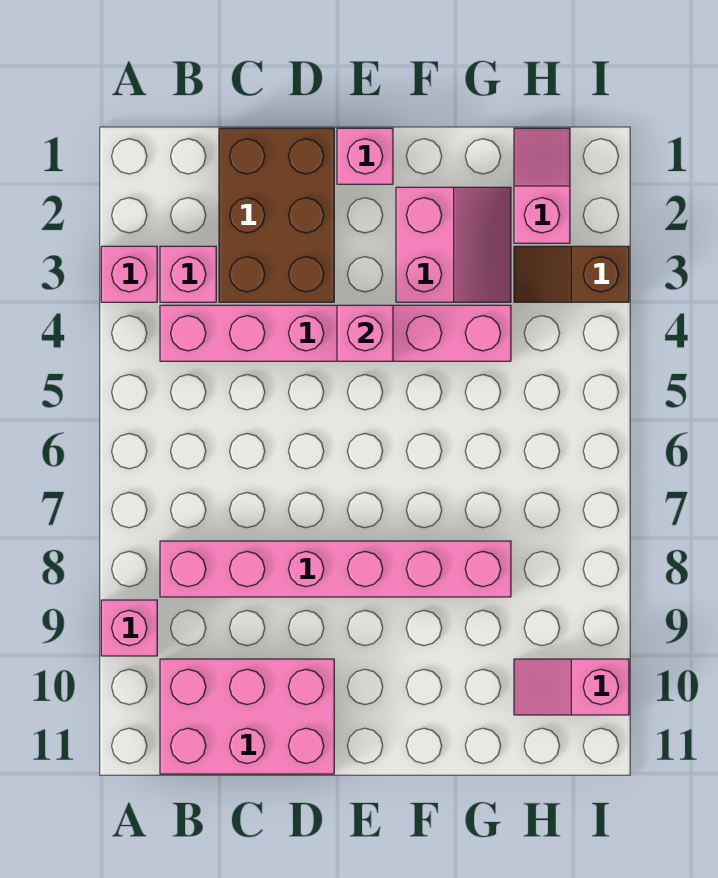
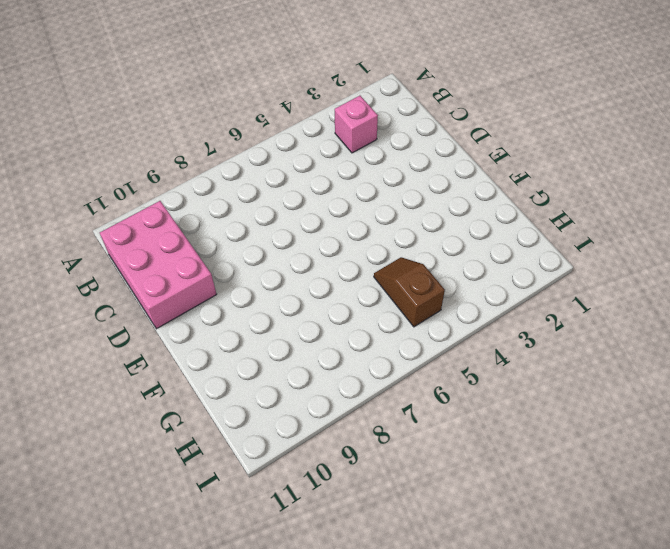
brown 1x2 slope [374,257,445,327] -> brown 1x2 slope moved to [514,246,629,302]
none -> pink 1x1 brick [101,246,157,302]
none -> pink 1x1 brick [101,600,157,656]
none -> pink 1x6 brick [160,305,511,361]

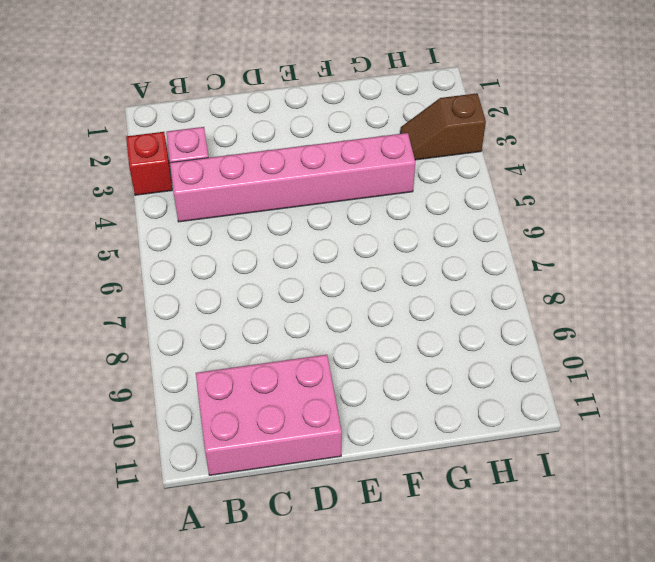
red 1x1 brick [126,132,172,195] -> pink 1x1 brick [101,246,157,302]
none -> pink 1x1 brick [101,600,157,656]
none -> pink 1x6 brick [160,541,511,597]
none -> brown 2x3 brick [219,128,334,302]

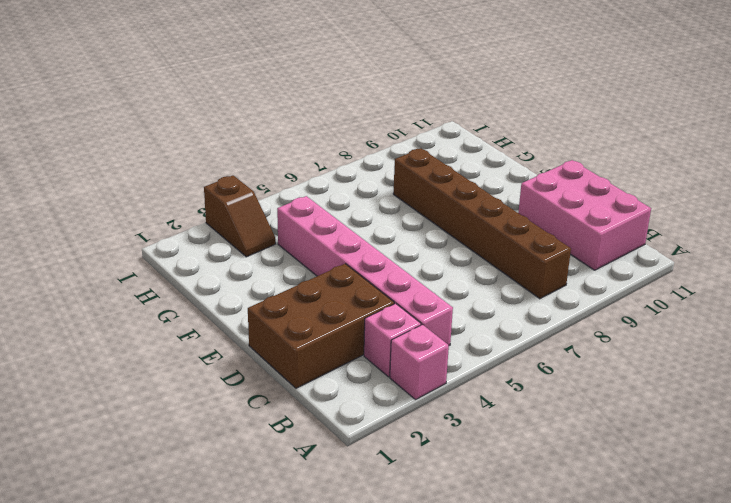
brown 1x6 brick [393,148,571,299] -> pink 1x6 brick [160,541,511,597]
none -> pink 1x1 brick [101,600,157,656]
none -> pink 1x1 brick [337,128,393,184]
none -> pink 2x2 slope [396,187,511,302]

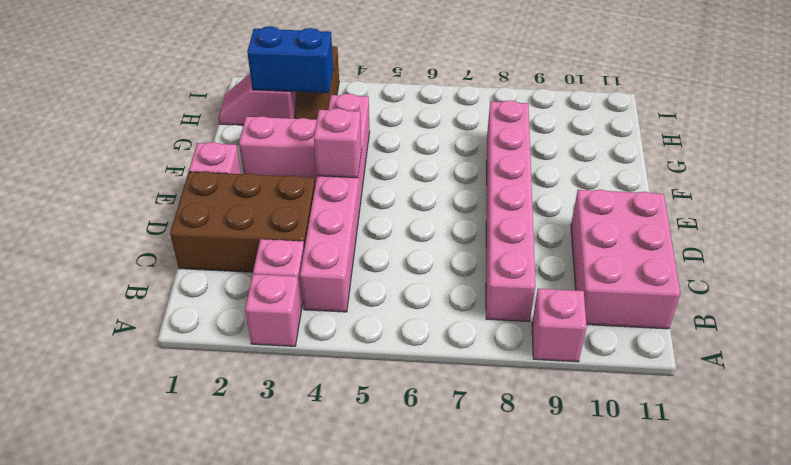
blue 1x2 brick [247,26,333,93] -> none
none -> pink 1x2 slope [514,659,629,715]

